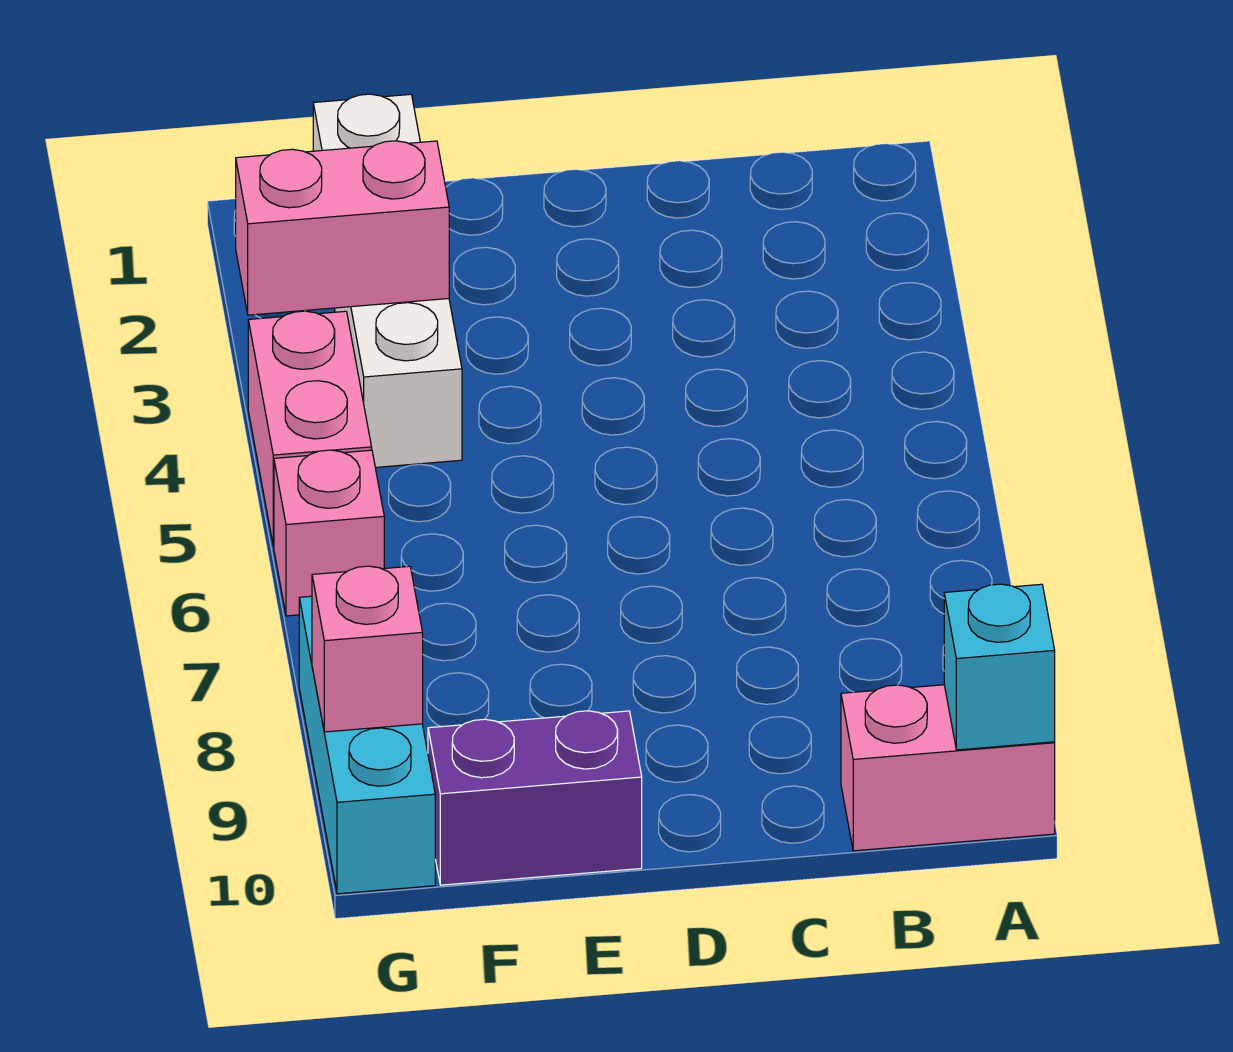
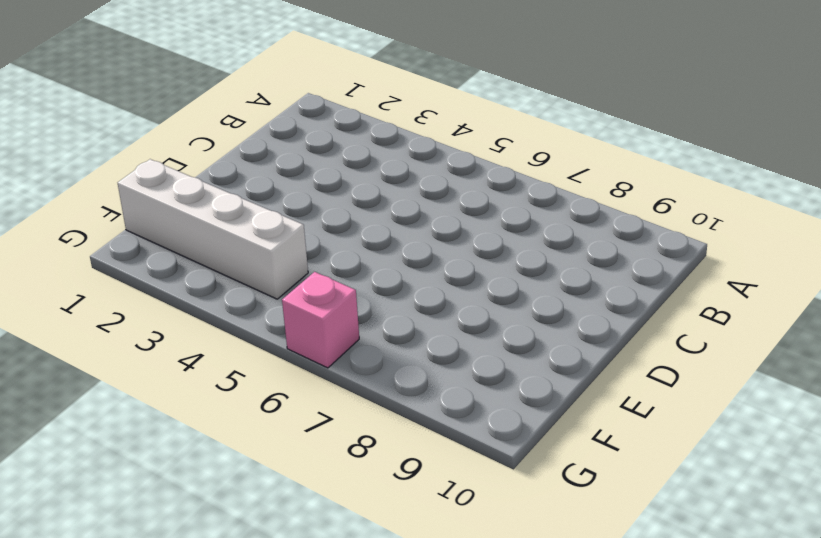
none -> pink 1x2 brick [841,685,1055,851]
none -> purple 1x2 brick [428,711,642,885]

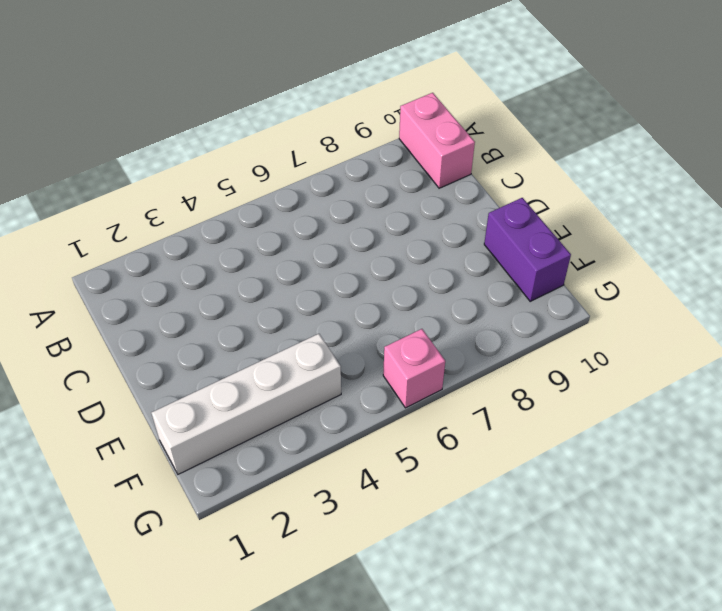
none -> pink 1x2 brick [248,311,372,546]
none -> cyan 1x3 brick [299,596,435,894]

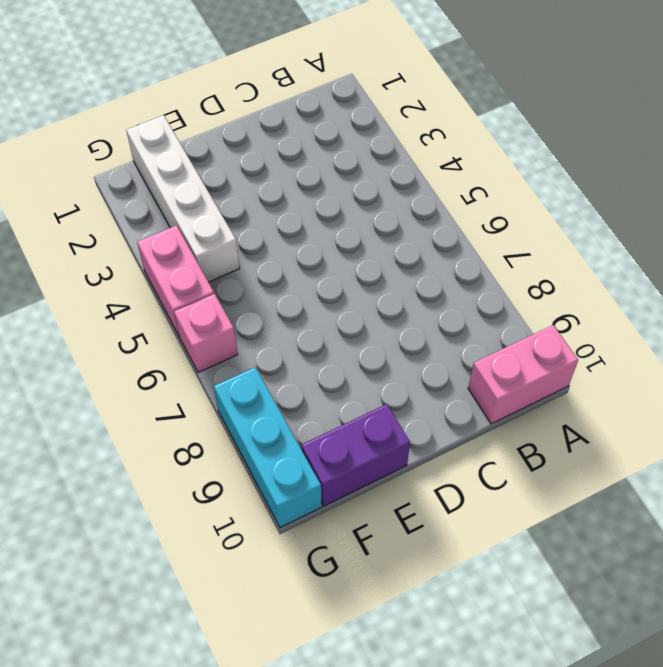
none -> cyan 1x1 brick [944,584,1055,750]
none -> pink 1x2 brick [236,141,449,315]

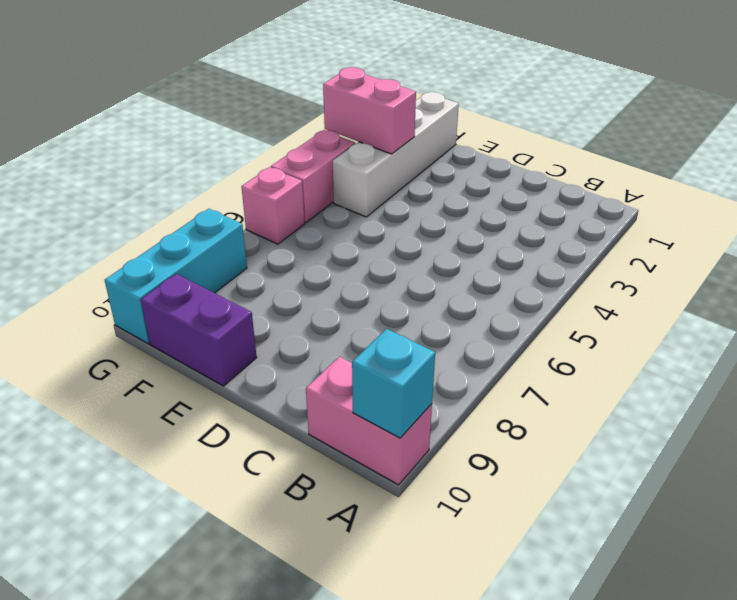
none -> pink 1x1 brick [312,566,423,732]

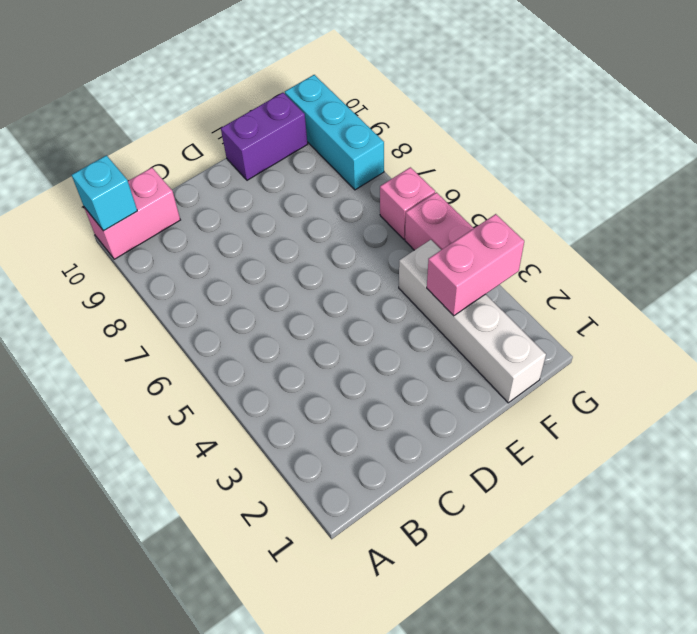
none -> pink 1x1 brick [312,566,423,732]

